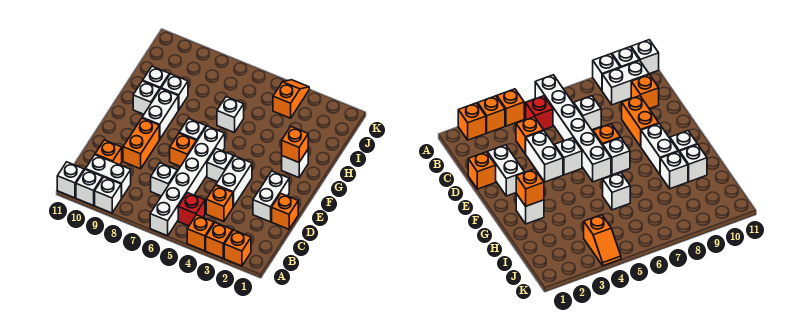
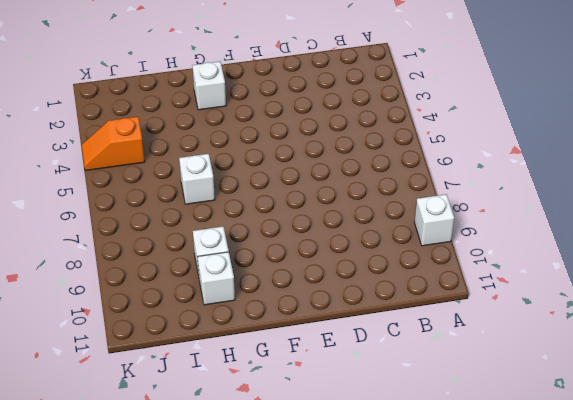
none -> orange 1x1 brick [224,230,251,266]
none -> orange 1x1 brick [206,223,233,258]
none -> orange 1x1 brick [187,215,214,251]

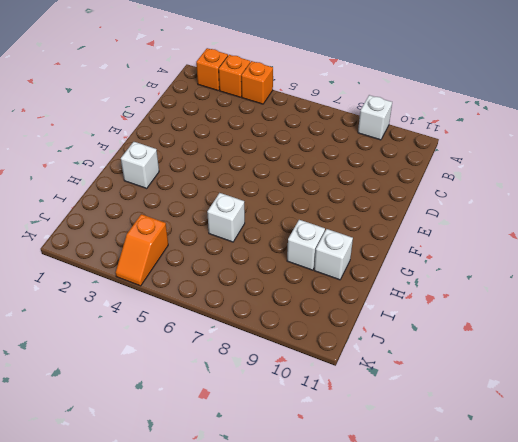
none -> white 1x6 brick [150,126,225,236]
none -> white 1x1 brick [76,169,103,205]
none -> white 1x1 brick [57,162,84,198]

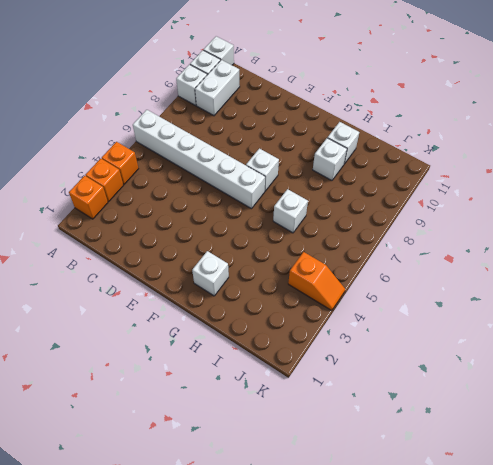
none -> red 1x1 brick [178,193,205,226]
none -> orange 1x1 brick [206,185,233,221]
none -> white 1x1 brick [151,163,177,196]

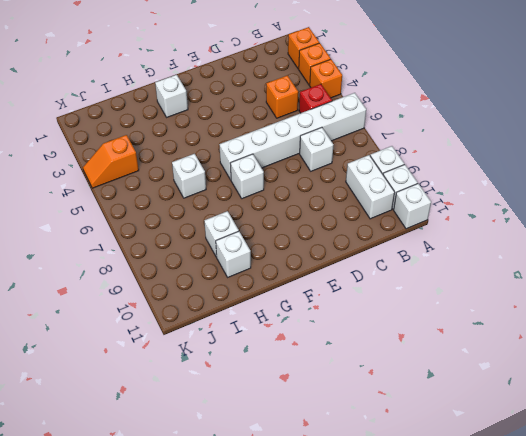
none -> orange 1x1 brick [95,140,122,165]
none -> orange 1x1 brick [272,194,298,229]
none -> white 1x2 brick [253,171,289,222]

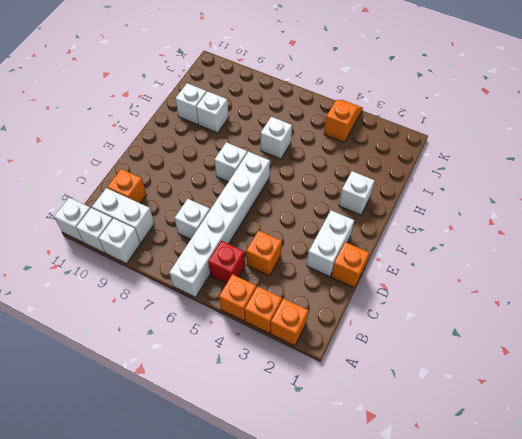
none -> white 1x2 brick [216,156,252,207]
none -> orange 1x2 brick [123,118,159,169]
none -> white 1x1 brick [207,149,234,182]

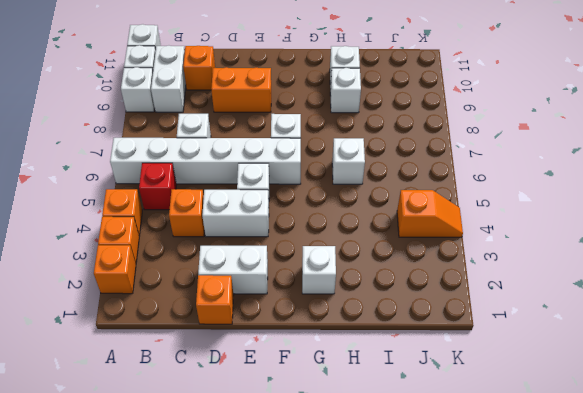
none -> orange 1x1 brick [170,133,196,167]
none -> white 1x2 brick [142,89,178,139]
none -> white 1x1 brick [133,81,160,114]

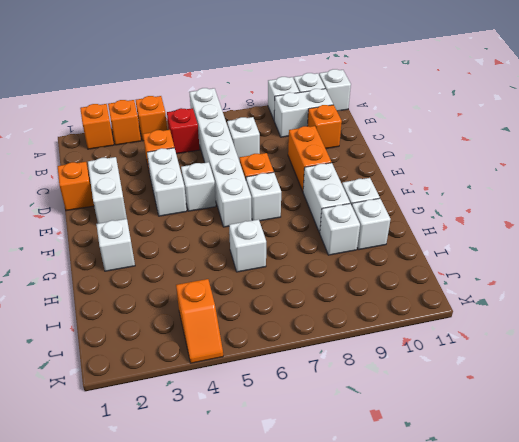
none -> orange 1x1 brick [282,127,308,162]

